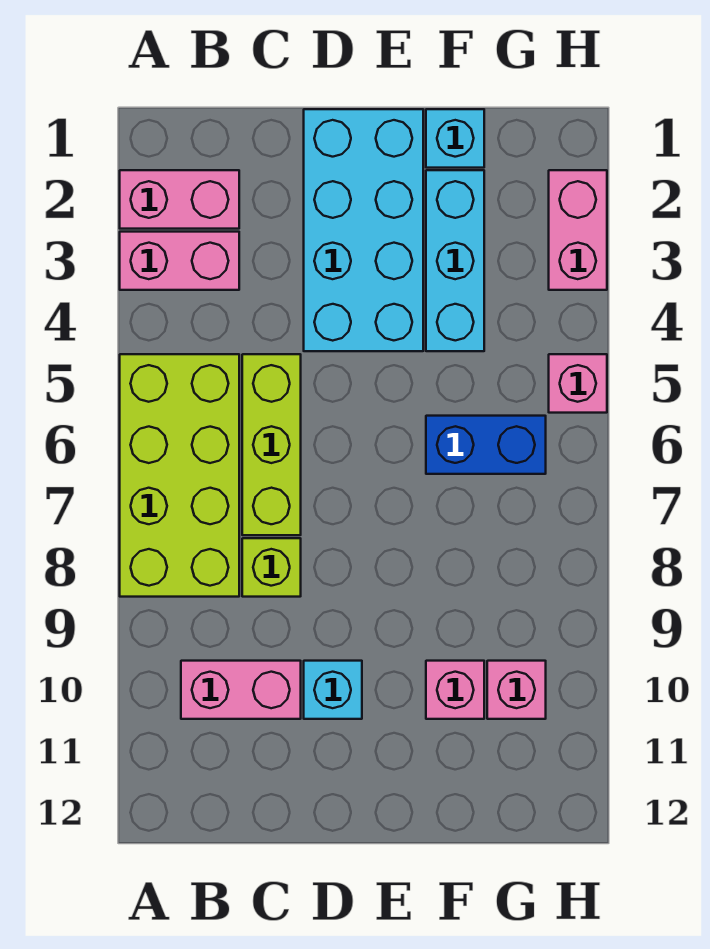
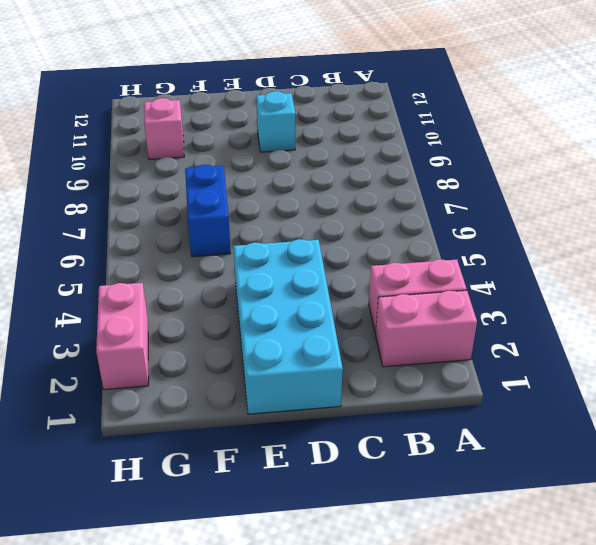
blue 1x2 brick [185,164,231,257] -> blue 1x2 brick turned to [426,416,546,474]
none -> lime 2x4 brick [120,354,239,597]
none -> pink 1x2 brick [181,661,301,719]
none -> lime 1x3 brick [242,354,301,535]

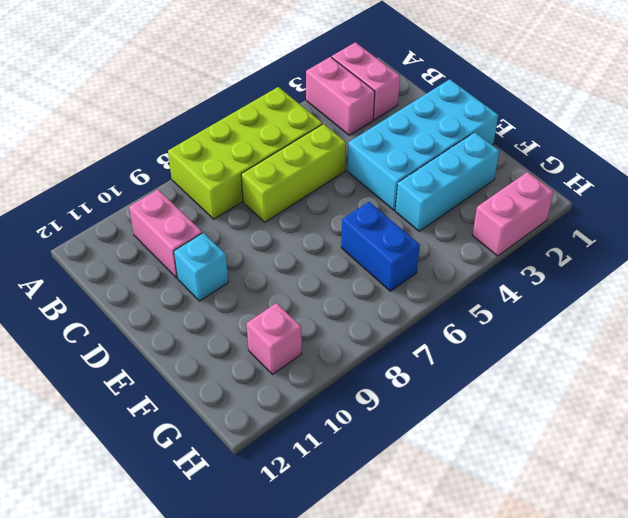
none -> lime 1x1 brick [242,538,301,597]
none -> cyan 1x1 brick [426,109,484,168]
none -> pink 1x1 brick [426,661,484,719]

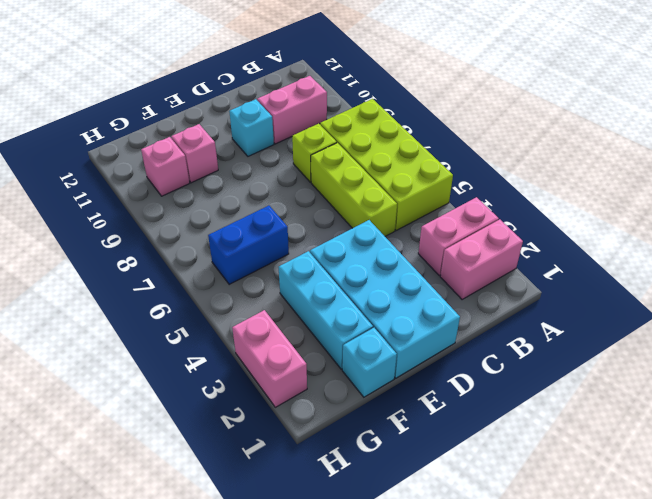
none -> pink 1x1 brick [549,354,607,413]

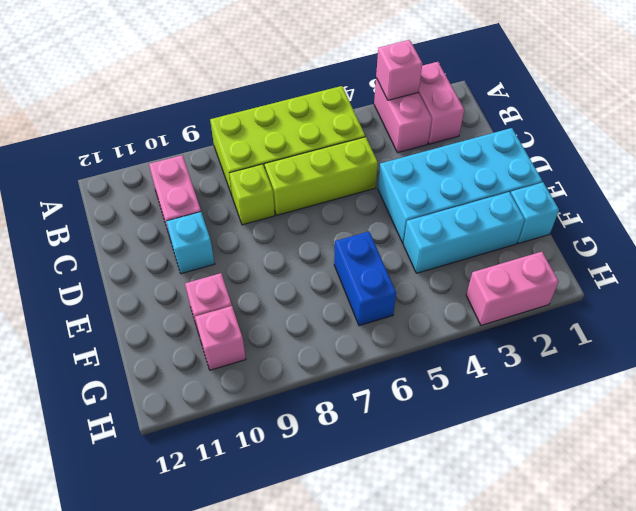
pink 1x1 brick [376,40,422,100] -> pink 1x1 brick moved to [549,354,607,413]

